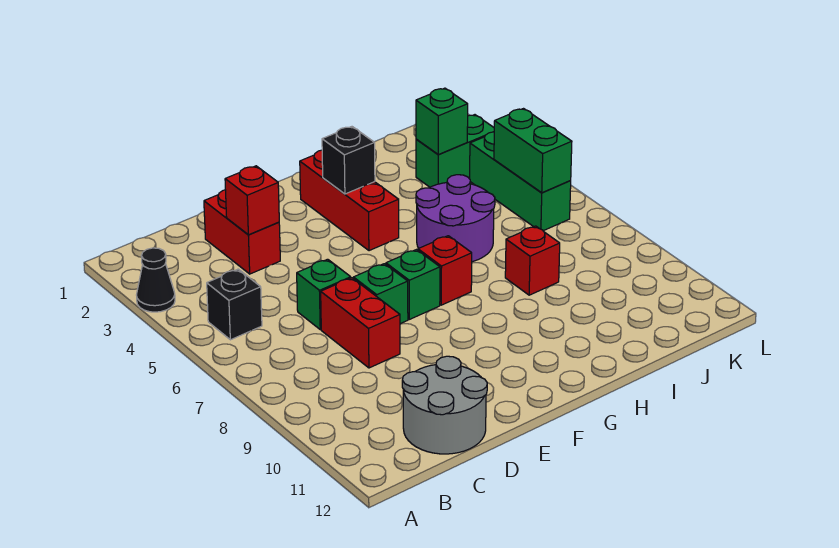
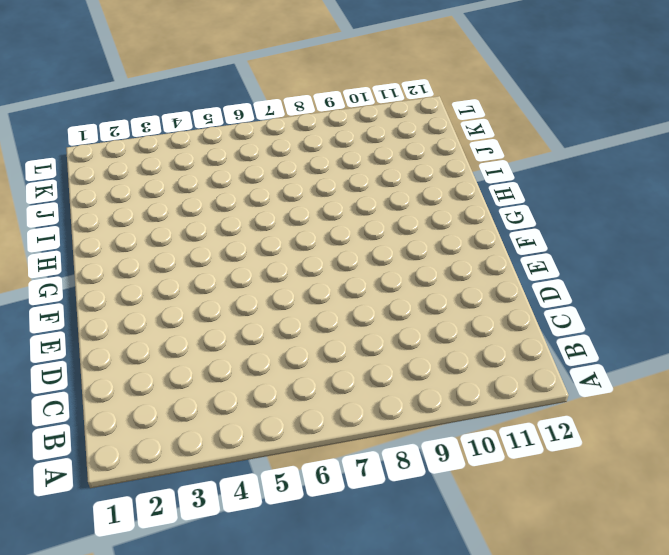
none -> black 1x1 cone [137,248,175,312]
none -> black 1x1 brick [207,269,262,340]
none -> grey 2x2 round brick [402,356,487,454]

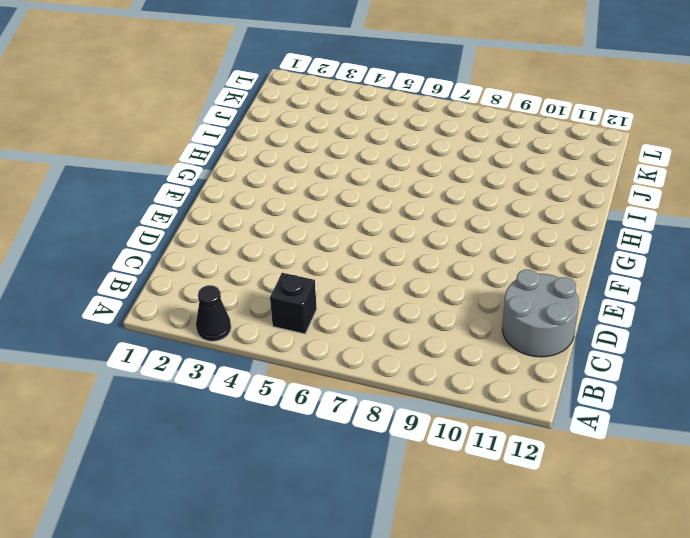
none -> red 1x2 brick [204,190,280,274]
none -> green 1x1 brick [297,259,351,330]
none -> red 1x2 brick [321,278,400,368]

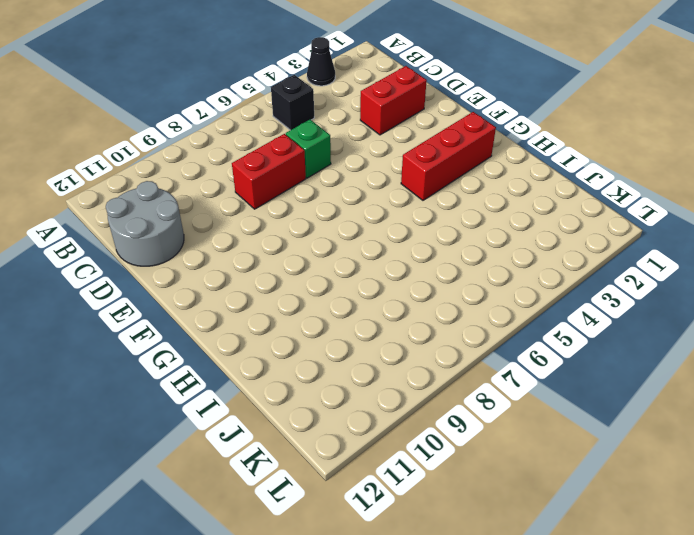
none -> green 1x1 brick [353,264,408,324]
none -> green 1x1 brick [386,250,440,319]
none -> red 1x1 brick [418,236,472,305]

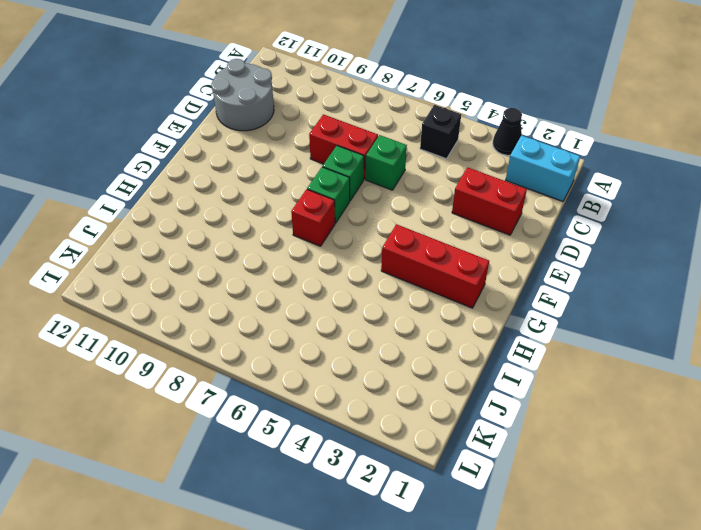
cyan 1x2 brick [506,135,580,201] -> none
none -> purple 2x2 round brick [416,175,495,262]
none -> red 1x1 brick [505,226,560,295]
none -> green 1x2 brick [416,115,494,187]

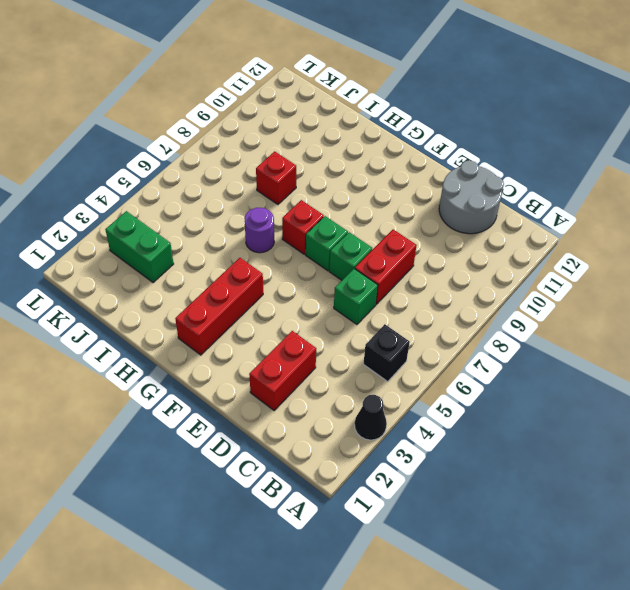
purple 1x1 round brick [244,208,274,253] -> purple 2x2 round brick [416,175,495,262]
none -> green 1x3 brick [470,132,571,231]
none -> red 1x1 brick [225,166,279,235]
none -> black 1x1 brick [322,127,375,194]

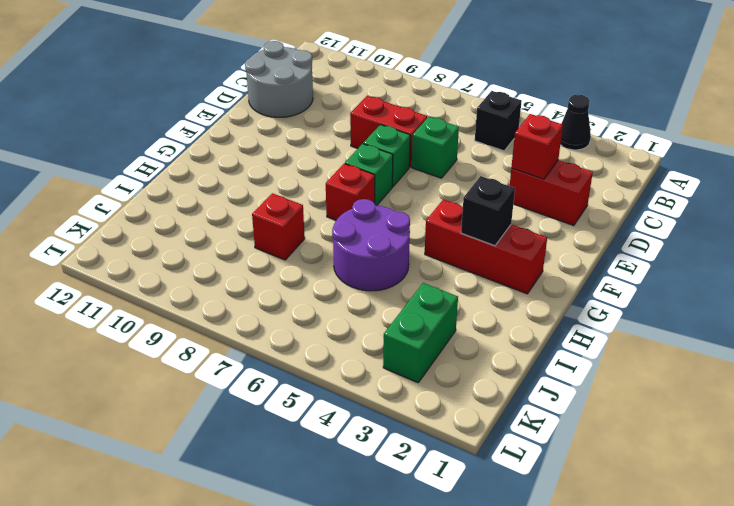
none -> green 1x3 brick [470,132,571,231]
none -> green 1x1 brick [416,88,468,154]
none -> green 1x2 brick [494,109,572,193]

